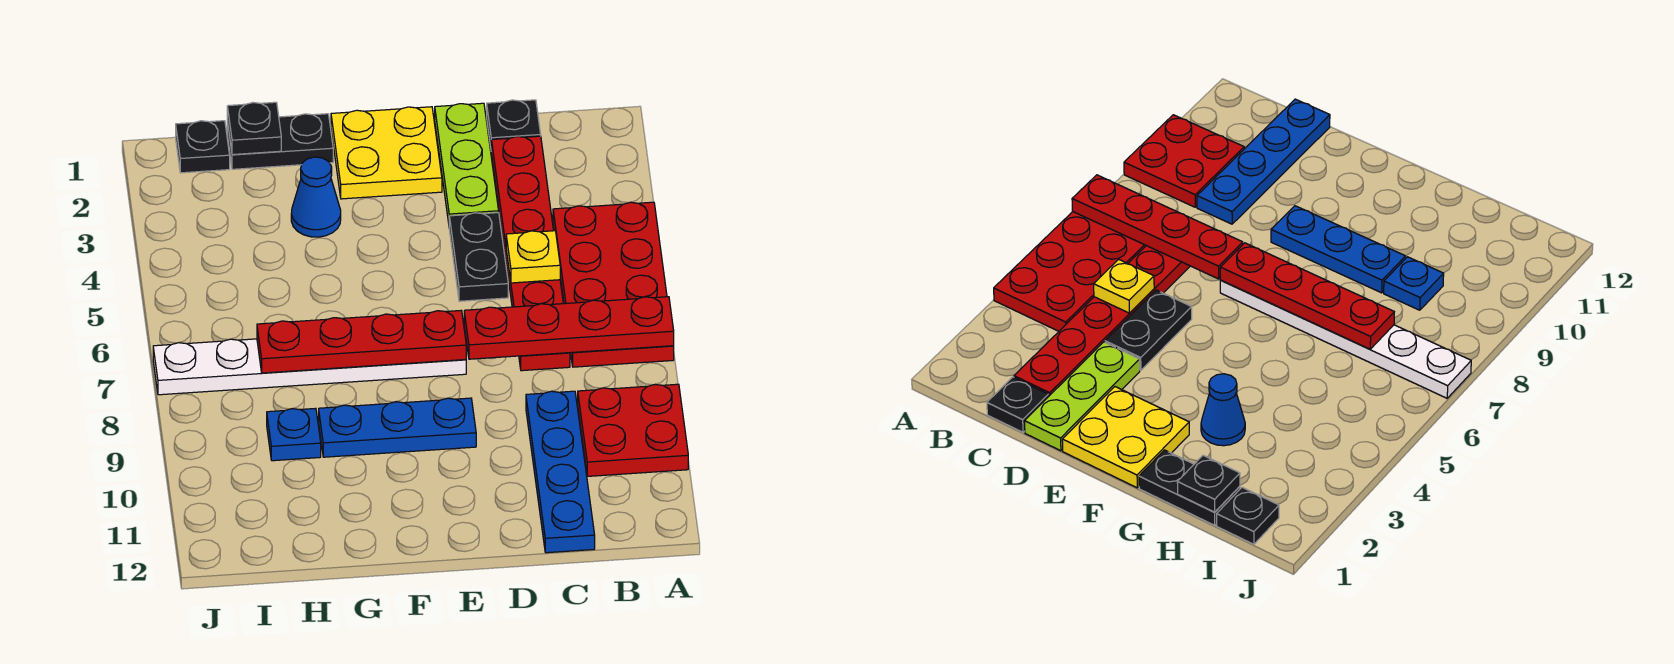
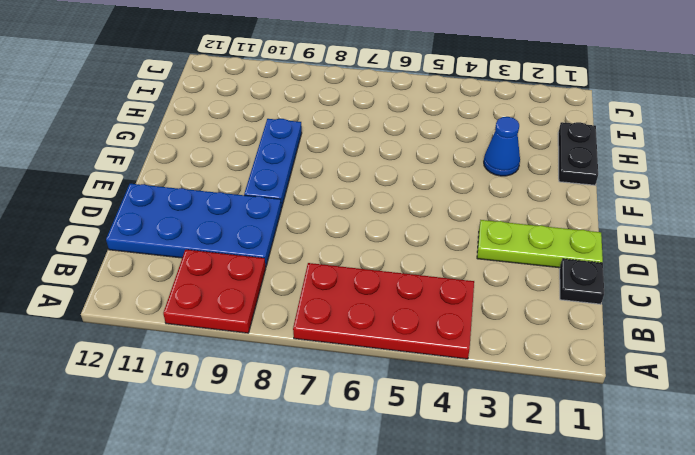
blue 2x4 plate [106,184,281,266] -> blue 1x4 plate [526,391,595,553]
none -> red 1x6 plate [491,136,570,371]
none -> black 1x2 plate [449,213,508,301]
none -> yellow 2x2 plate [331,107,442,199]

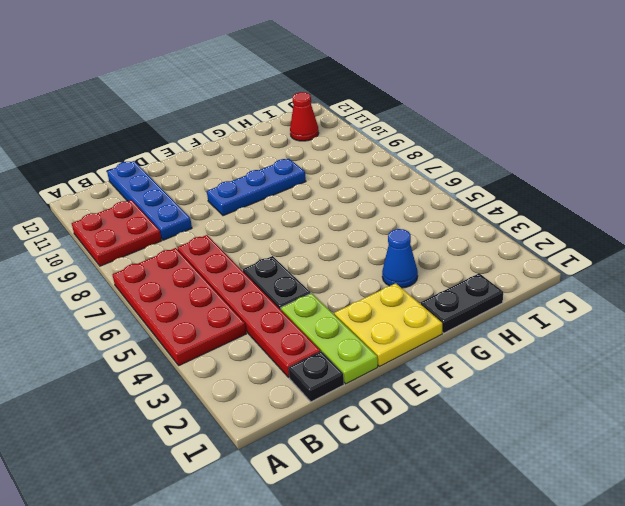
red 1x1 cone [290,92,319,141] -> none
none -> white 1x6 plate [153,339,466,395]
none -> blue 1x1 plate [267,408,321,461]
none -> black 1x1 plate [176,121,230,173]

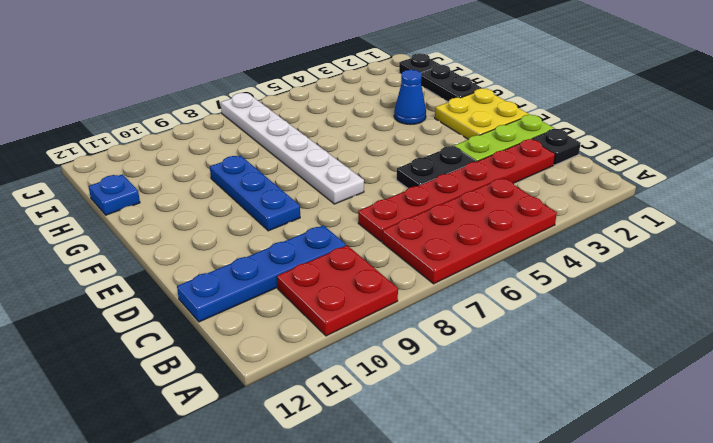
blue 1x1 plate [88,174,140,215] -> blue 1x1 plate moved to [267,408,321,461]
none -> red 1x4 plate [464,297,674,359]
none -> yellow 1x1 plate [506,231,560,283]
none -> red 1x4 plate [257,311,466,373]

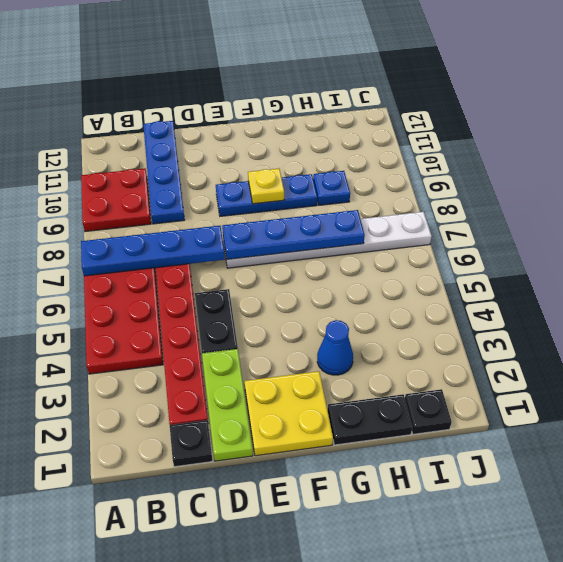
blue 1x4 plate [81,226,225,276] -> red 1x4 plate [464,297,674,359]
blue 1x4 plate [222,210,365,259] -> red 1x4 plate [257,311,466,373]
yellow 1x1 plate [248,168,284,204] -> yellow 1x1 plate moved to [506,231,560,283]
none -> black 1x1 plate [227,102,281,155]

